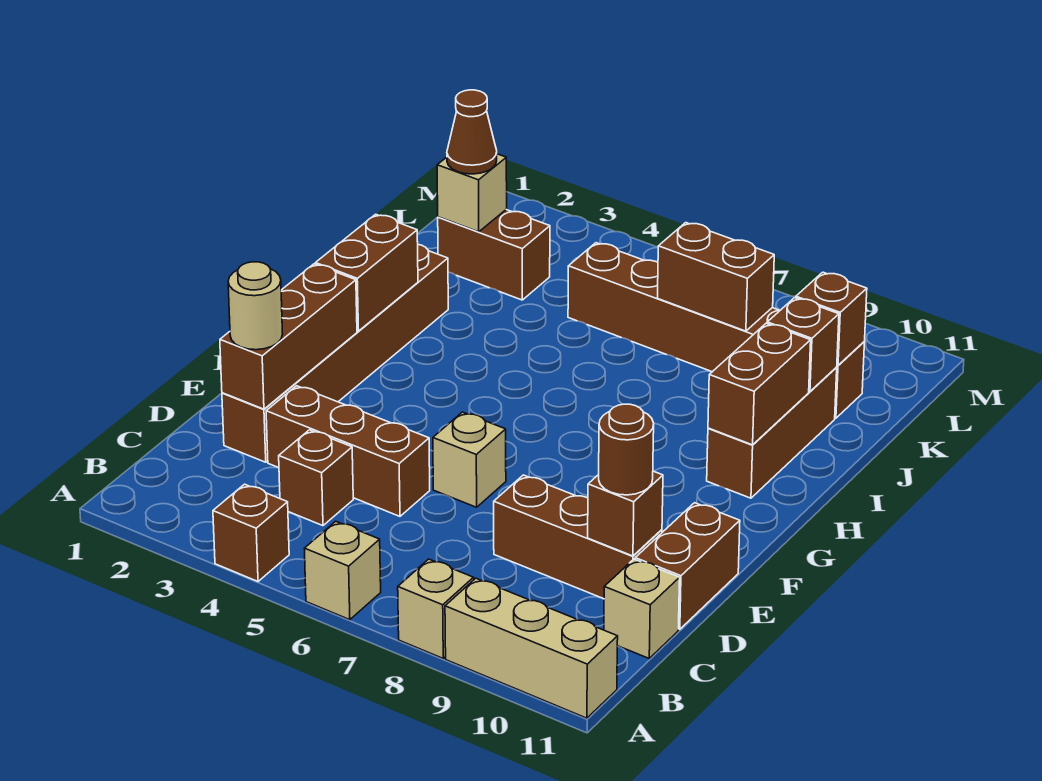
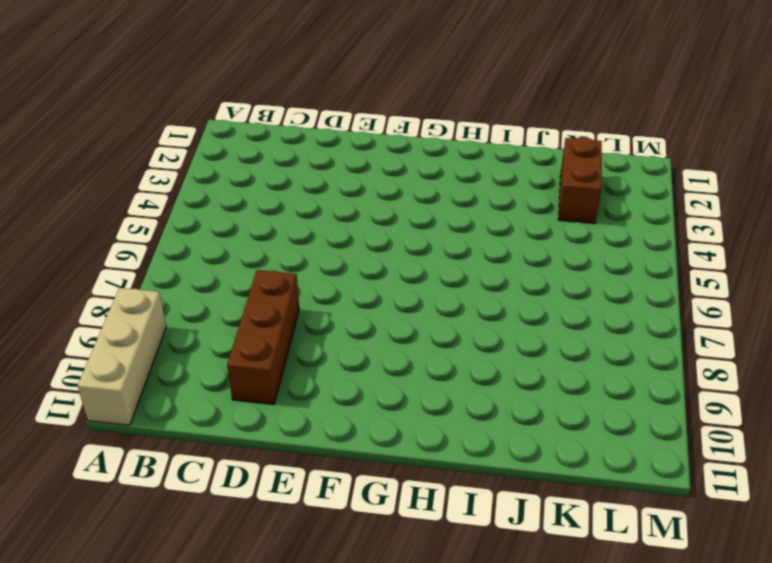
none -> brown 1x1 brick [213,484,289,581]
none -> tan 1x1 brick [304,521,381,620]
none -> tan 1x1 brick [398,559,474,658]

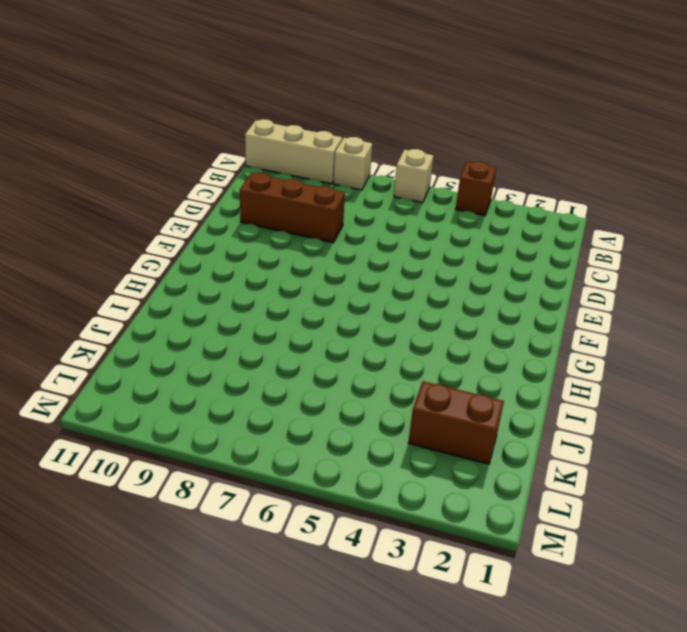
none -> brown 1x1 brick [279,430,353,526]
none -> tan 1x1 brick [604,559,680,658]
none -> brown 1x6 brick [222,245,448,462]

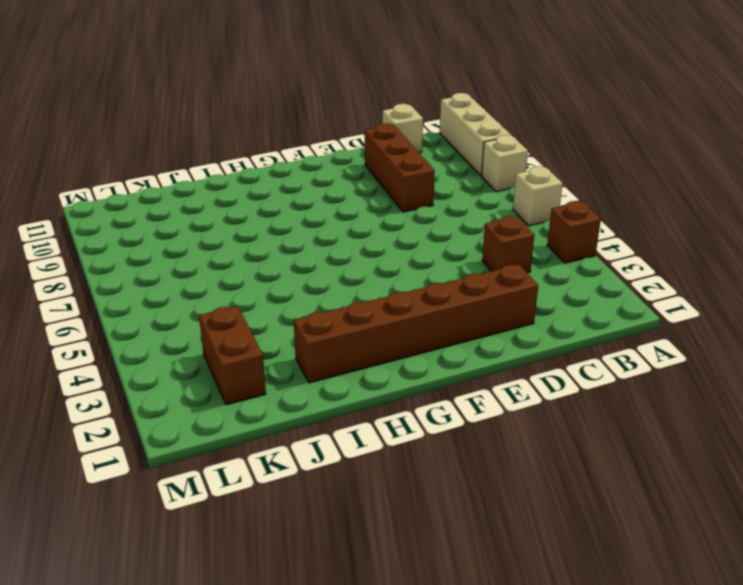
none -> brown 1x3 brick [266,386,430,516]
none -> brown 1x2 brick [635,503,740,629]
none -> tan 1x1 brick [433,412,506,507]

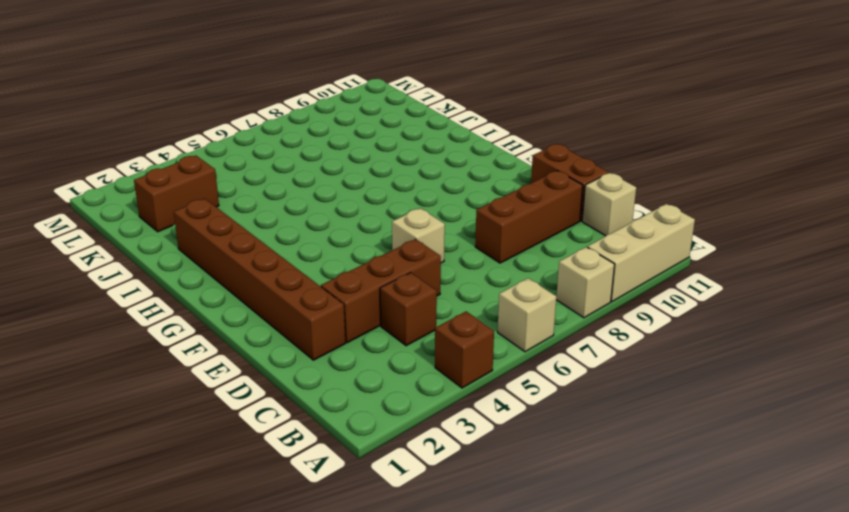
none -> brown 1x3 brick [707,368,837,498]
none -> brown 1x6 brick [568,243,864,418]
none -> brown 1x3 brick [220,264,357,409]

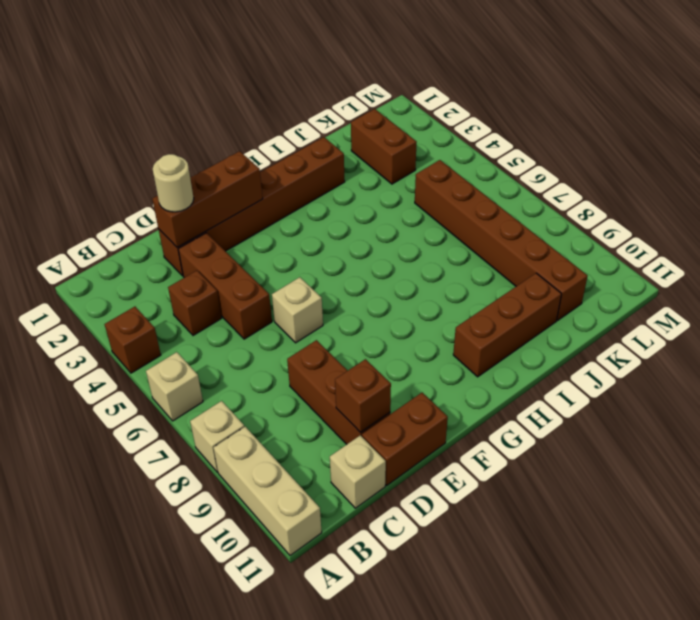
none -> brown 1x2 brick [315,214,418,331]
none -> brown 1x2 brick [708,323,811,445]
none -> brown 1x1 brick [767,298,839,392]

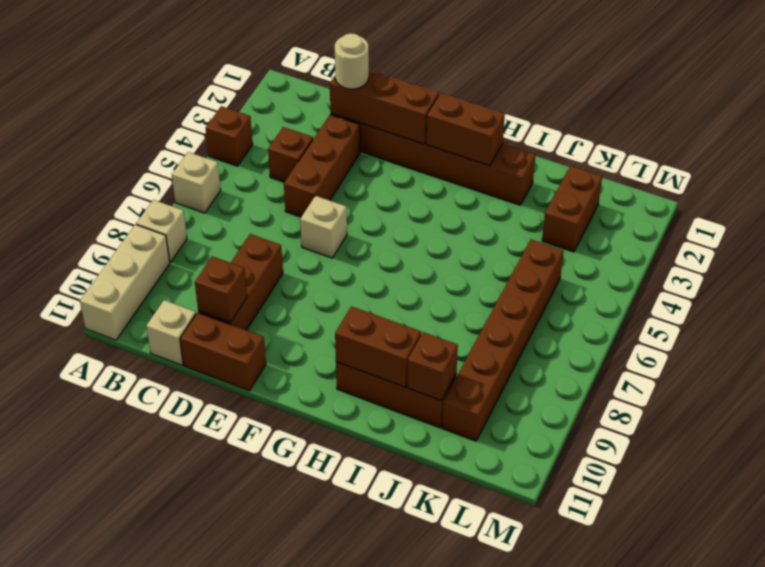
none -> tan 1x1 brick [437,154,507,232]
none -> brown 1x2 brick [658,223,774,331]
none -> brown 1x1 brick [796,272,867,365]

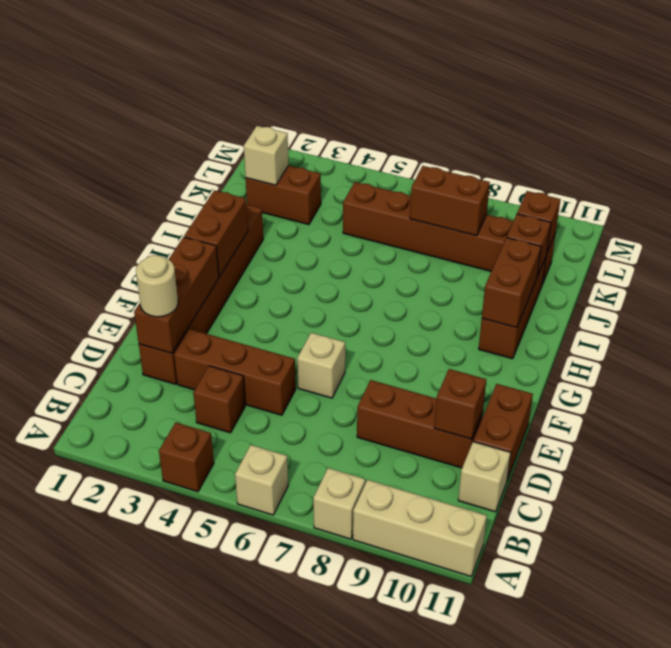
none -> brown 1x1 round brick [599,404,654,495]
none -> brown 1x1 cone [447,90,497,174]

